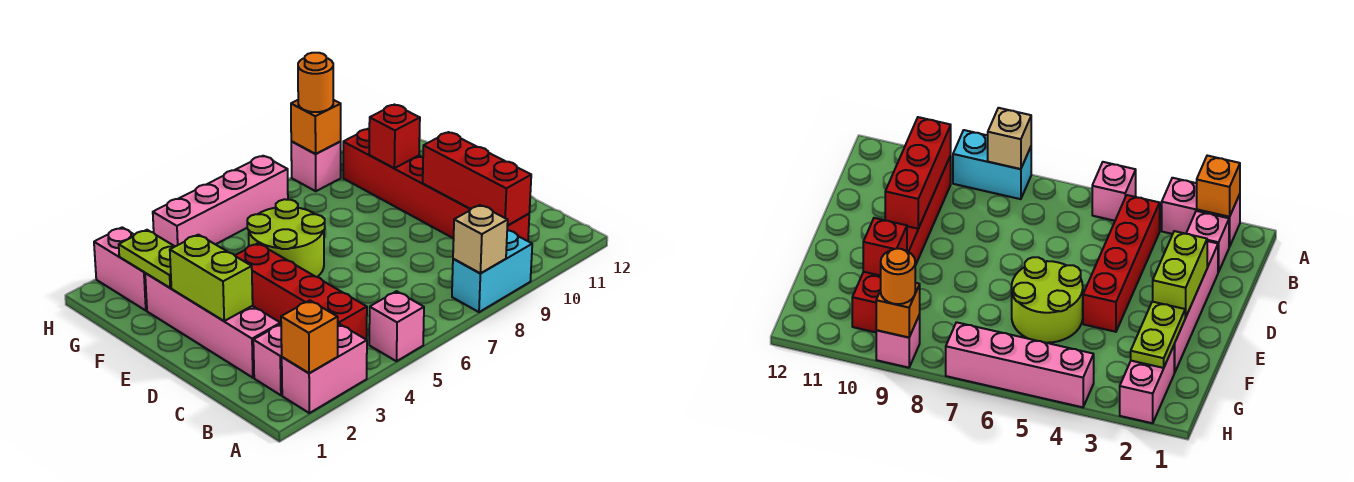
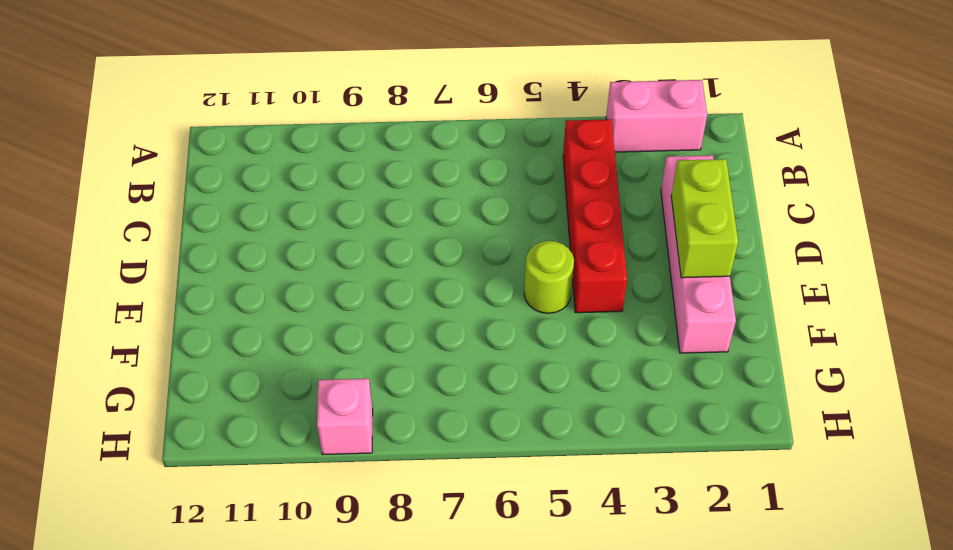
lime 1x1 round brick [524,241,574,313] -> lime 2x2 round brick [247,199,325,277]
none -> pink 1x1 brick [369,291,424,361]
none -> cyan 1x2 brick [452,230,532,312]
none -> pink 1x1 brick [253,324,282,395]

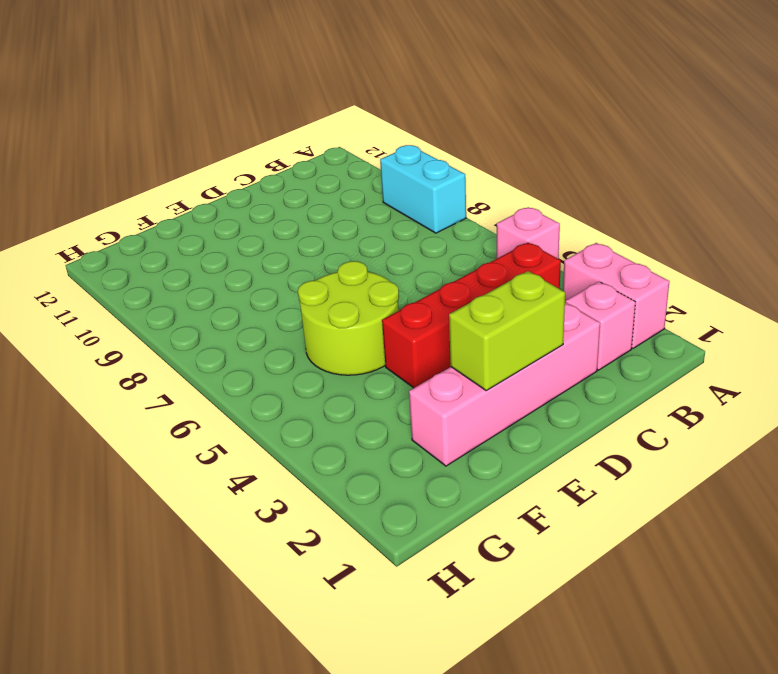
none -> red 1x6 brick [343,129,529,241]
none -> pink 1x2 brick [94,227,147,311]
none -> pink 1x4 brick [153,156,288,246]

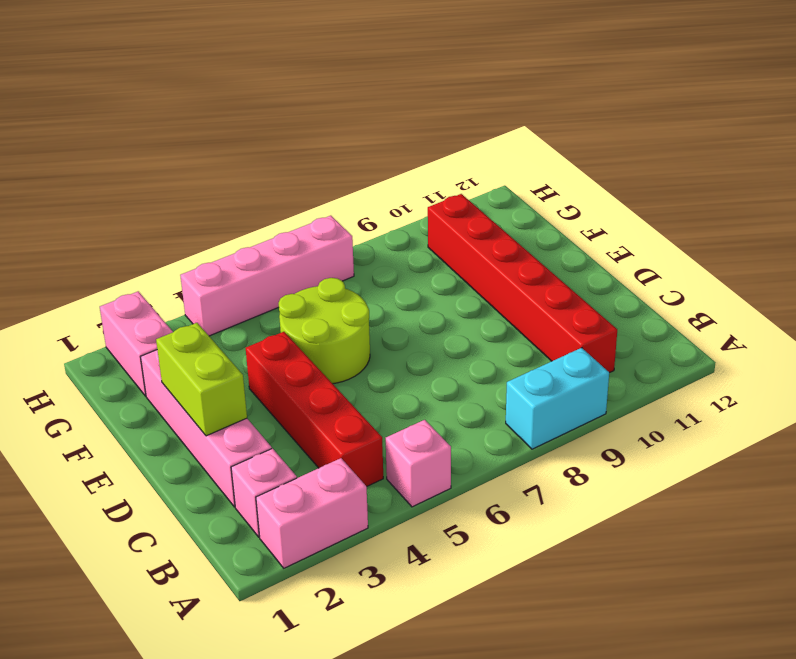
none -> pink 1x1 brick [291,142,341,191]
none -> orange 1x1 brick [281,300,338,373]
none -> tan 1x1 brick [453,205,508,274]

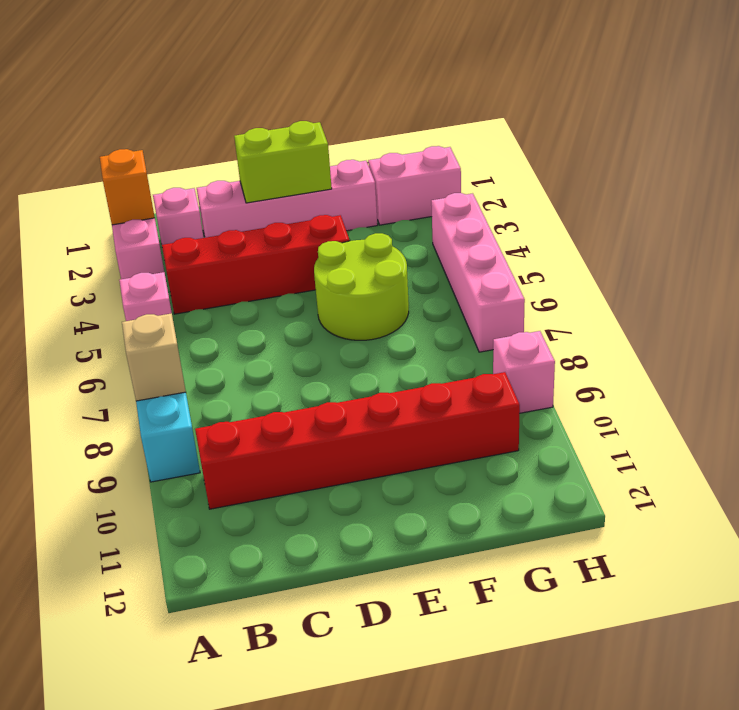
none -> red 1x3 brick [423,132,531,226]
none -> lime 1x2 plate [119,230,175,288]
none -> red 1x1 brick [369,105,420,168]

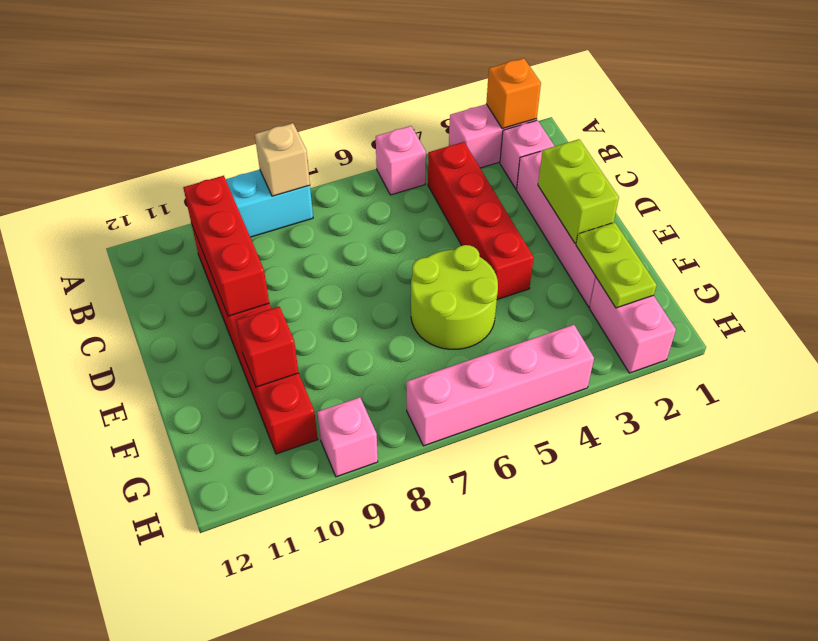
none -> orange 1x1 brick [291,100,341,154]
none -> orange 1x1 round brick [298,53,333,112]

